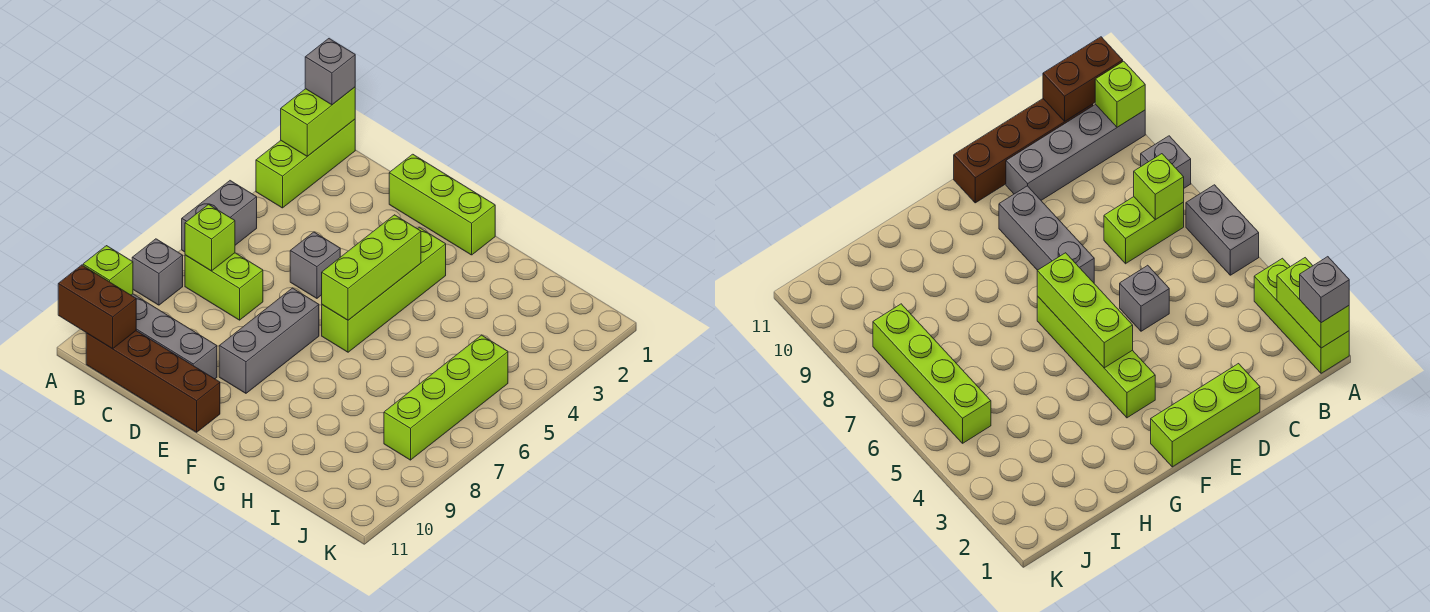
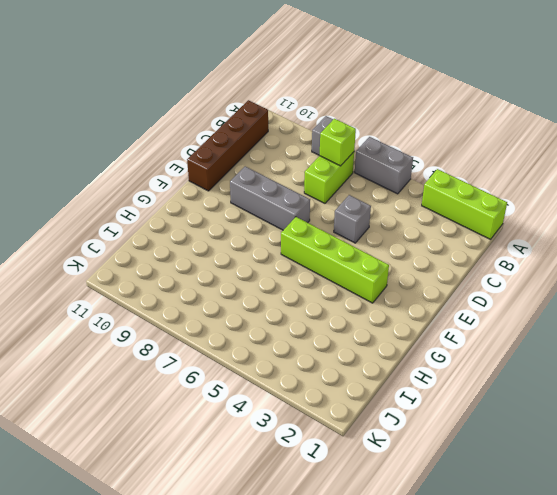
none -> grey 1x4 brick [131,294,217,379]
none -> lime 1x3 brick [389,154,495,255]
none -> lime 1x4 brick [384,335,508,460]

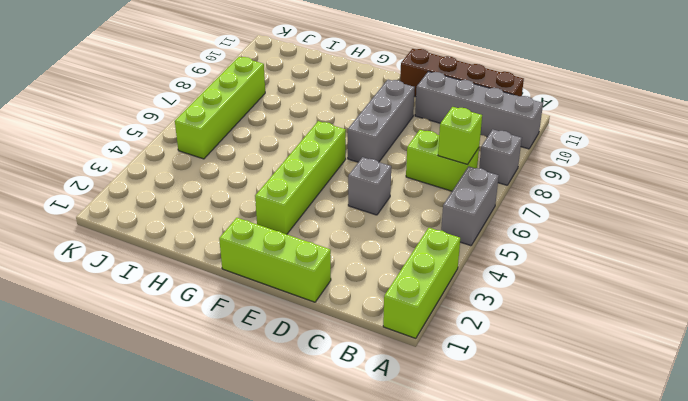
none -> lime 1x2 brick [281,87,355,156]
none -> lime 1x1 brick [83,246,133,295]
none -> brown 1x2 brick [58,265,136,349]

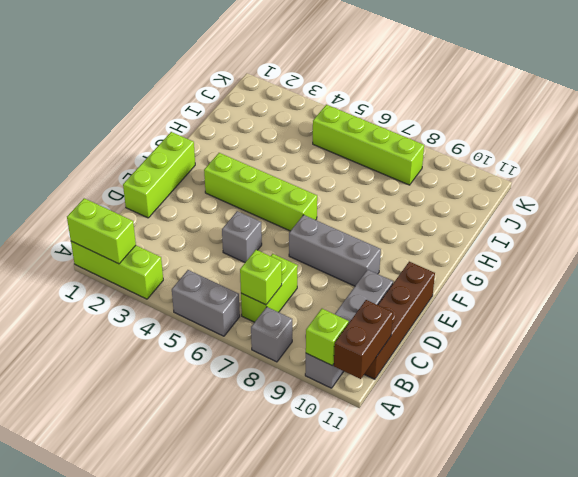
none -> lime 1x3 brick [322,215,421,320]
none -> grey 1x1 brick [305,39,355,105]

